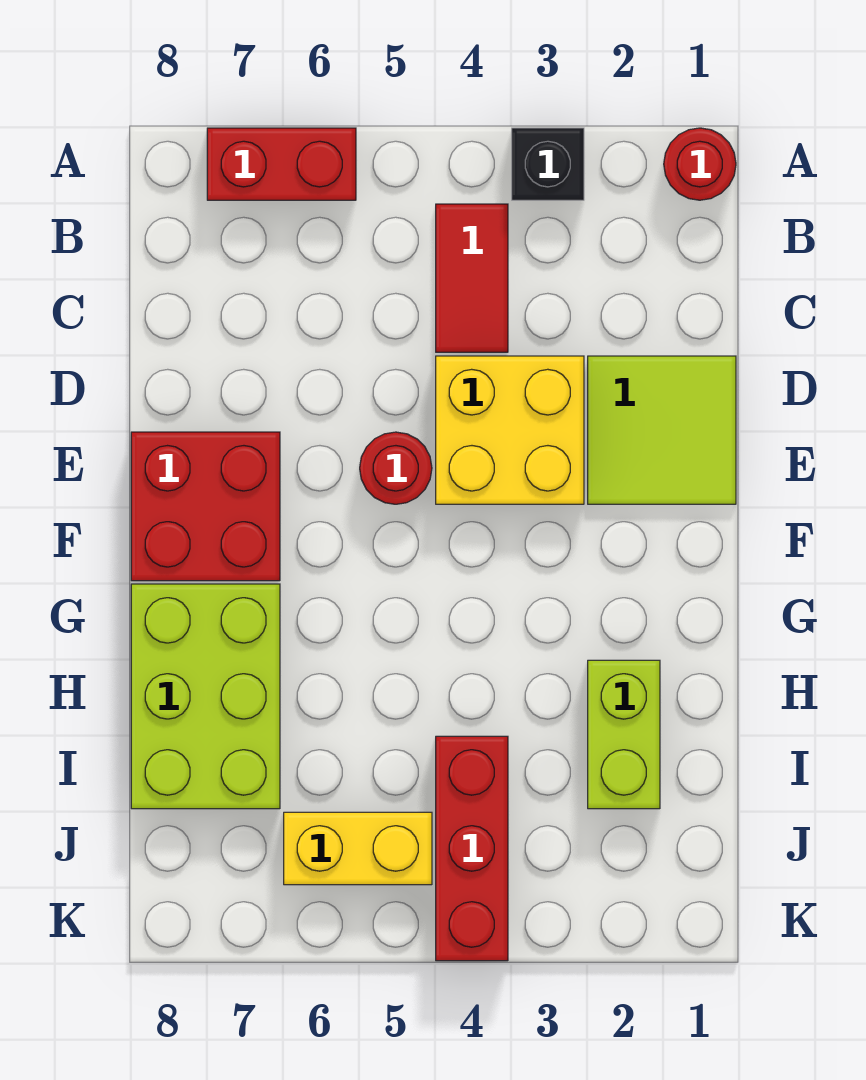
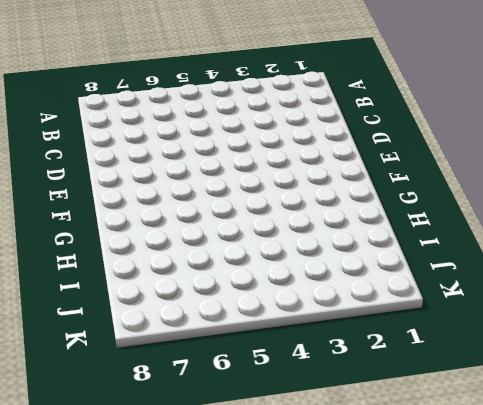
none -> red 1x1 round brick [664,128,736,200]
none -> black 1x1 brick [512,128,584,200]
none -> red 1x2 brick [207,128,356,200]

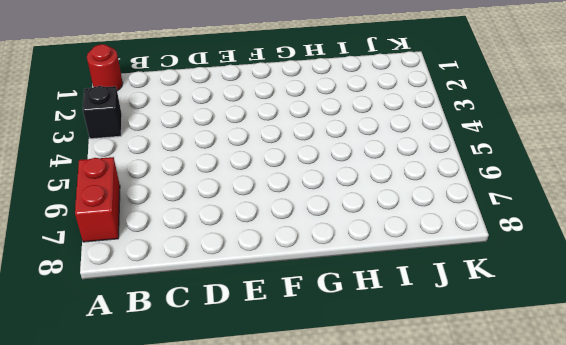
none -> red 1x2 tile [436,204,508,352]
none -> lime 2x2 tile [588,356,736,504]
none -> yellow 2x2 brick [436,356,584,504]

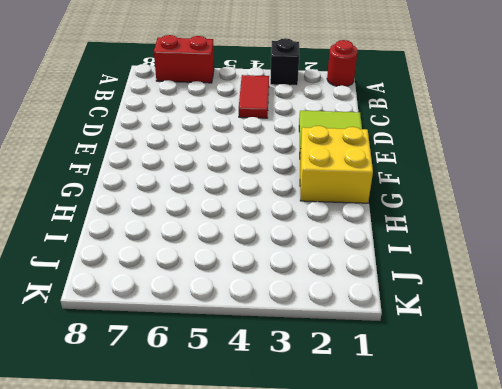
yellow 2x2 brick [300,126,373,203] -> yellow 2x2 brick moved to [436,356,584,504]
none -> red 1x1 round brick [360,432,432,504]
none -> red 2x2 brick [131,432,280,581]
none -> lime 2x3 brick [131,584,280,809]

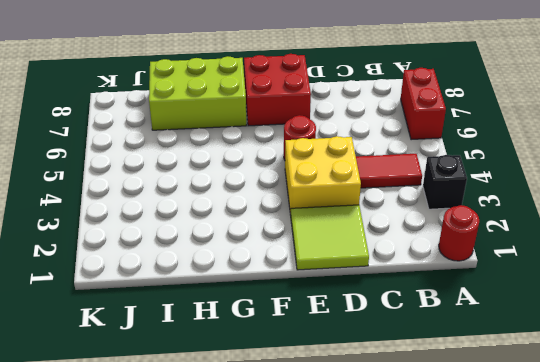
none -> lime 1x2 brick [588,660,660,809]
none -> red 1x3 brick [436,736,508,961]
none -> yellow 1x2 brick [284,812,432,885]

